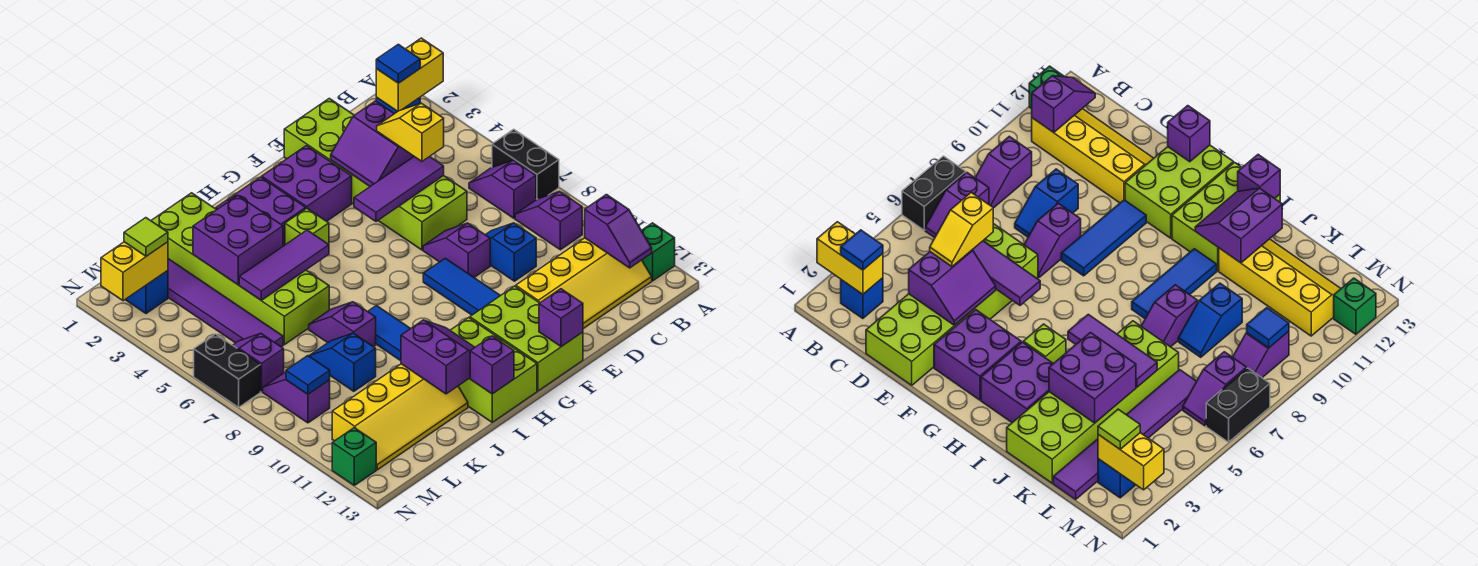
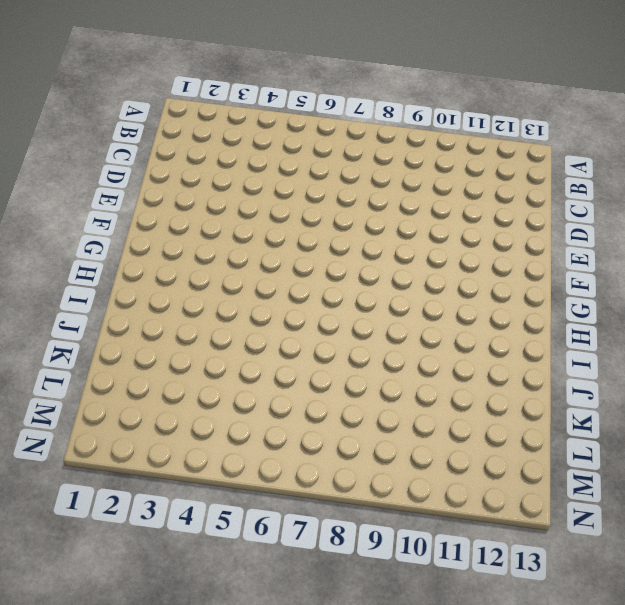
none -> black 1x2 brick [492,129,559,200]
none -> green 1x1 brick [641,223,675,281]
none -> blue 1x1 brick [841,278,883,319]
none -> purple 1x2 slope [469,160,536,218]

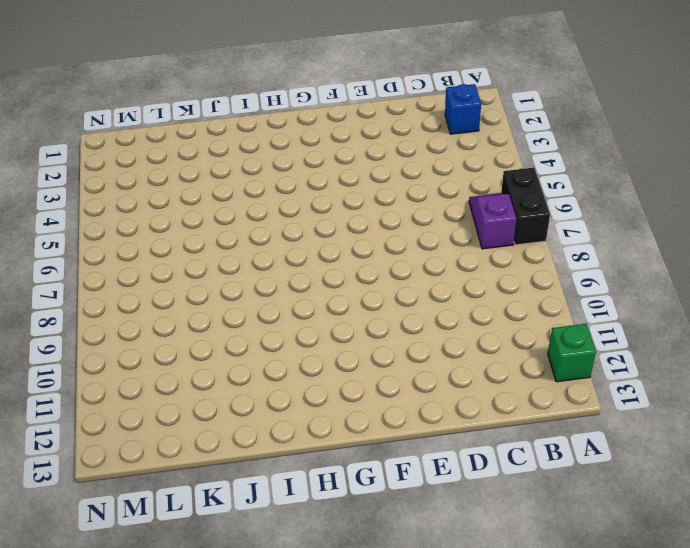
none -> purple 1x2 slope [515,192,582,250]
none -> yellow 2x4 slope [516,238,652,329]
none -> lime 2x6 brick [284,98,467,250]
none -> blue 1x2 slope [486,223,536,281]

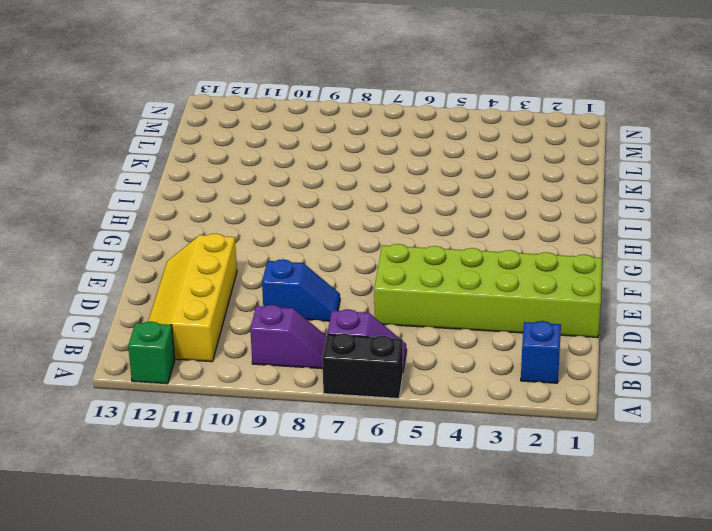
none -> purple 1x2 slope [423,223,490,277]
none -> purple 2x2 brick [262,146,352,221]
none -> blue 1x3 tile [423,258,501,315]
none -> lime 2x3 brick [470,286,583,391]

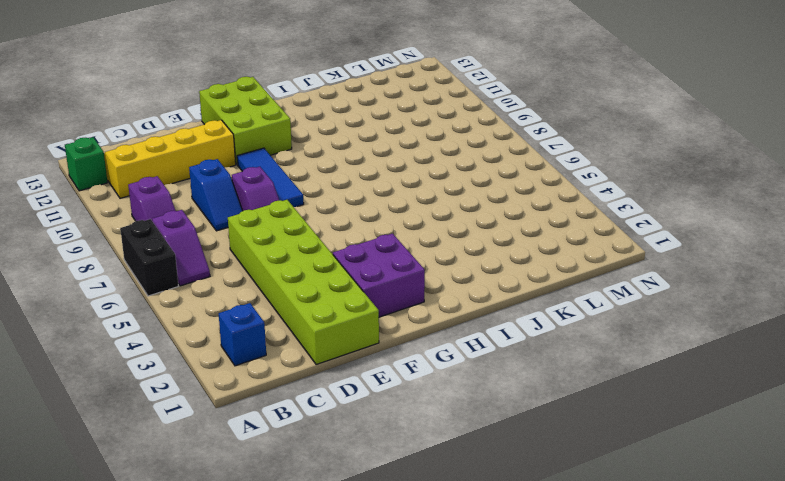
none -> purple 2x2 brick [216,177,306,246]
none -> lime 1x1 brick [285,208,329,245]
none -> lime 2x3 brick [450,318,537,422]
none -> blue 1x3 tile [368,306,410,361]

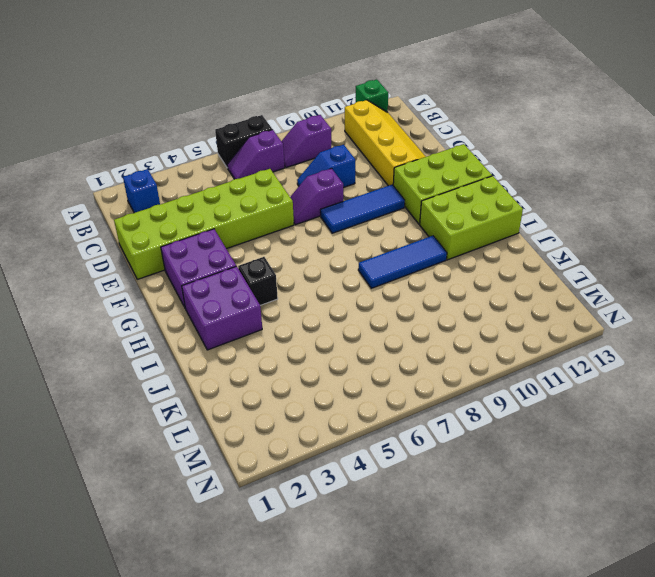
black 1x1 brick [238,257,278,305] -> lime 1x1 brick [285,208,329,245]
none -> lime 2x6 brick [151,193,329,345]
none -> purple 1x2 slope [309,302,376,347]
none -> yellow 2x4 slope [332,364,468,470]
none -> blue 1x2 slope [309,333,376,391]

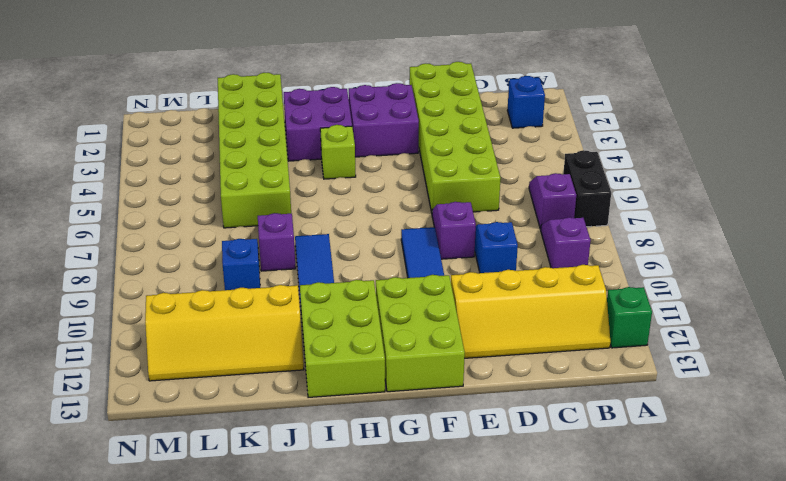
none -> purple 1x6 tile [168,259,283,347]
none -> blue 1x1 brick [125,271,168,314]
none -> purple 1x2 slope [233,334,284,392]
none -> purple 1x2 slope [263,372,330,423]

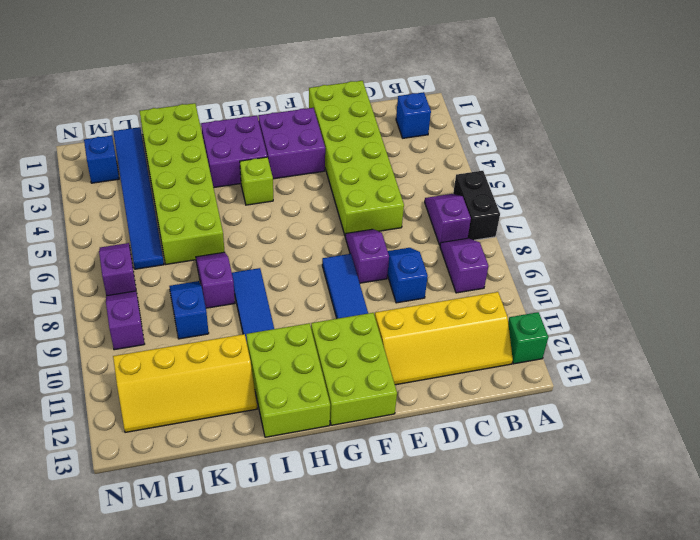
blue 1x6 tile [113,127,164,269] -> purple 1x6 tile [168,259,283,347]
none -> black 1x2 brick [194,334,261,407]
none -> green 1x1 brick [332,428,376,485]
none -> yellow 1x2 brick [376,38,443,112]
none -> purple 1x2 slope [585,195,652,268]

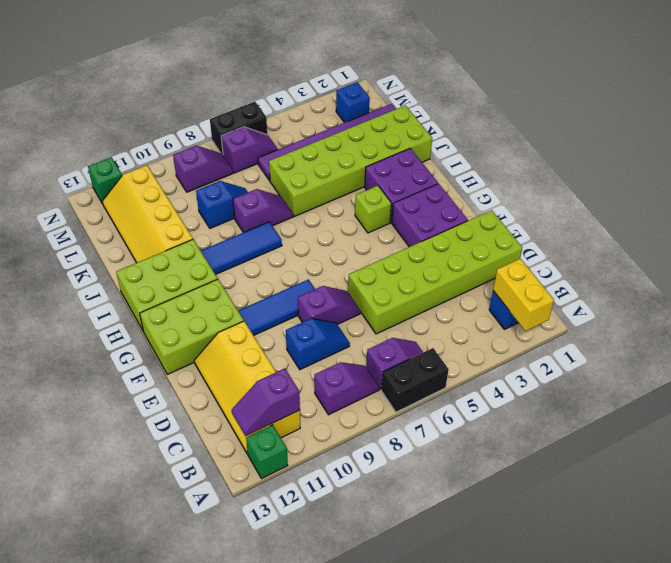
none -> purple 2x2 slope [331,101,414,186]
none -> purple 1x3 tile [354,157,444,222]
none -> purple 1x1 brick [539,289,583,347]
none -> purple 1x3 tile [239,230,329,300]

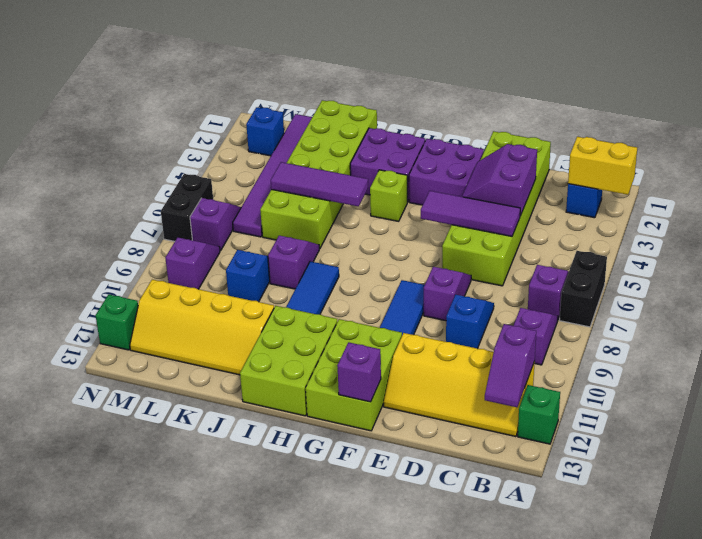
none -> purple 2x2 slope [401,320,475,394]
none -> purple 1x1 brick [470,336,514,394]
none -> purple 2x2 brick [193,196,283,285]
none -> yellow 1x2 brick [101,242,168,301]

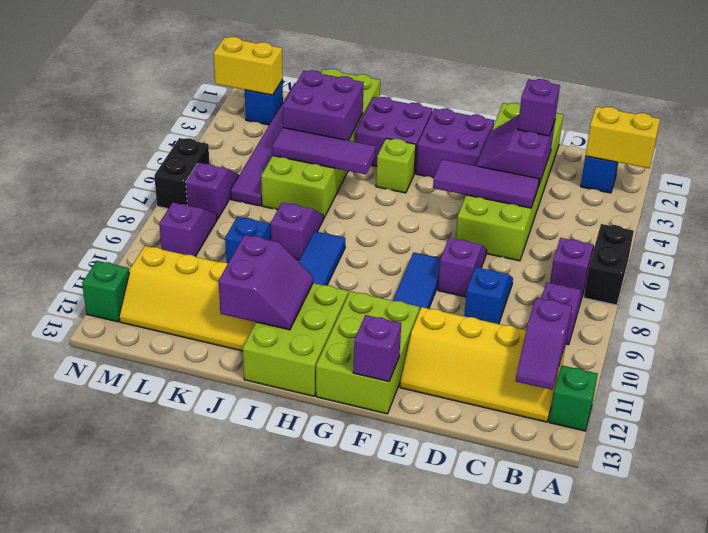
purple 1x1 brick [518,79,560,136] -> purple 1x1 brick moved to [470,336,514,394]
none -> blue 1x1 tile [286,356,330,394]
none -> blue 1x1 tile [376,44,420,83]
none -> yellow 1x2 slope [377,103,444,161]
none -> lime 1x1 tile [124,218,168,256]

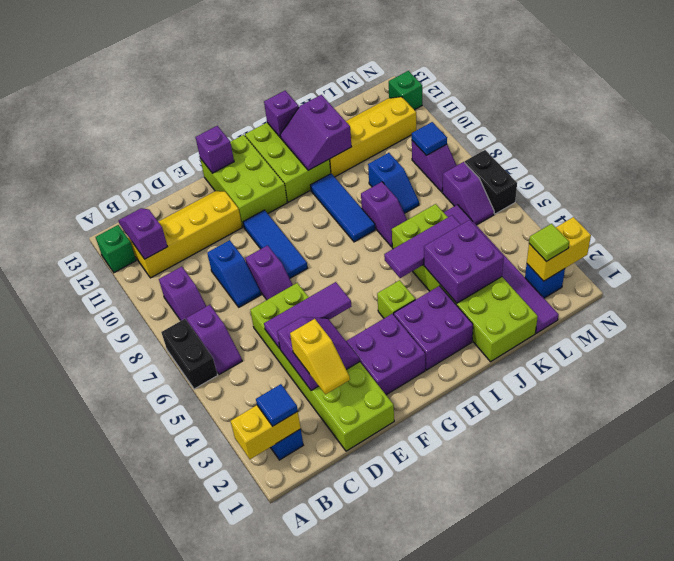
yellow 1x2 slope [290,319,350,394] -> yellow 1x2 slope moved to [377,103,444,161]

